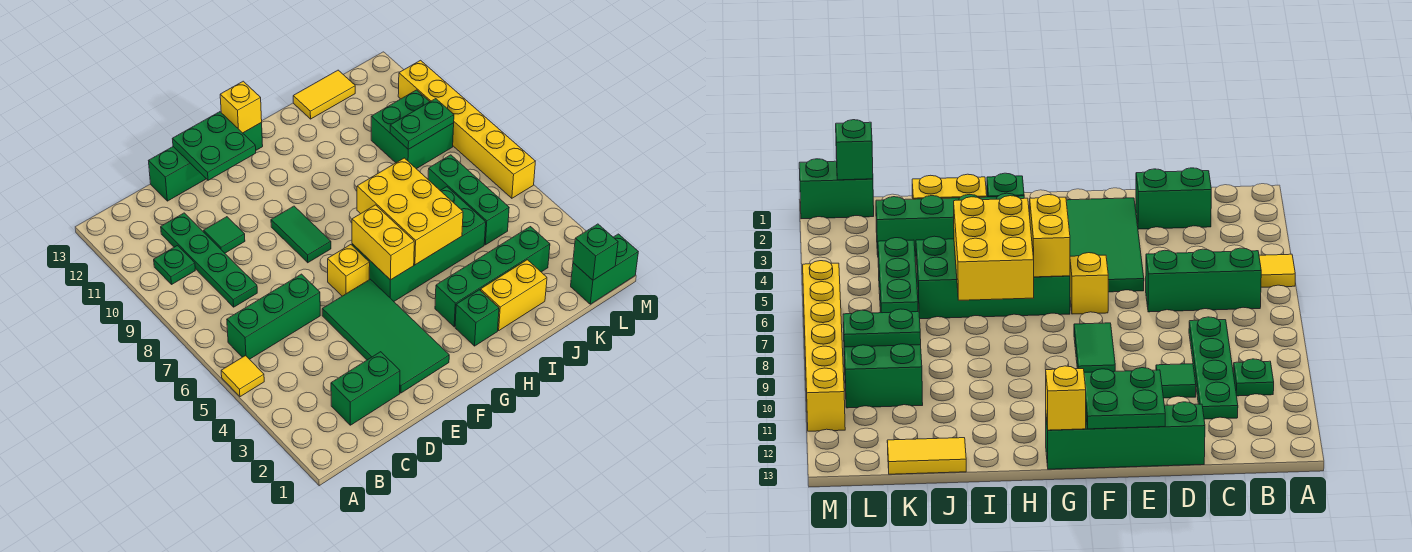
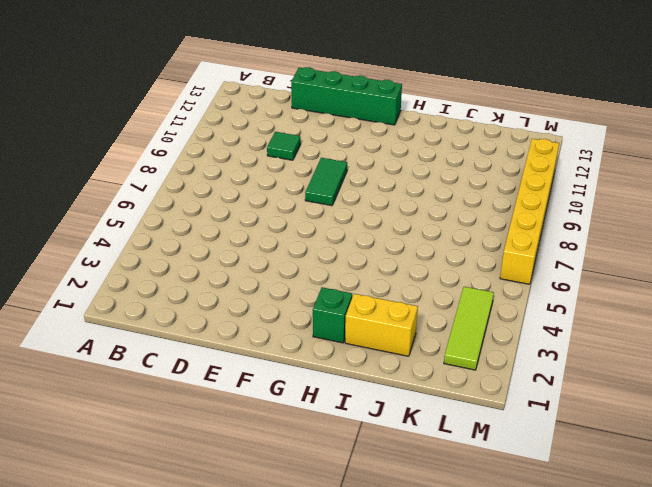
lime 1x3 tile [444,287,494,370] -> none
none -> yellow 1x1 tile [221,356,264,397]
none -> green 1x3 brick [227,274,320,359]
none -> green 1x1 plate [154,246,195,284]

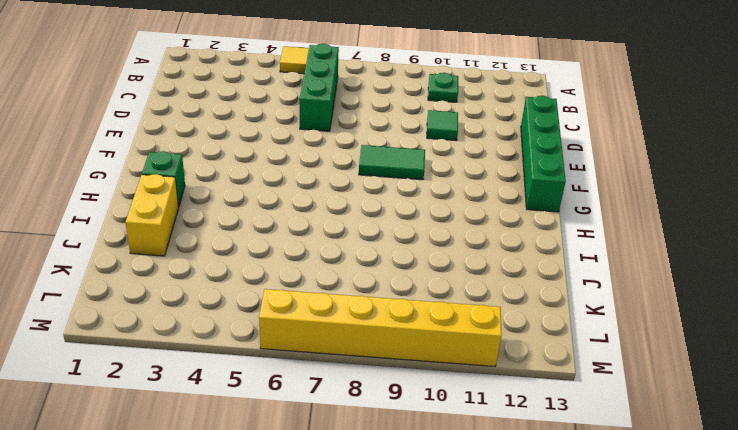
none -> green 1x2 brick [331,352,400,425]
none -> green 1x4 plate [161,213,257,307]
none -> green 2x4 tile [322,279,449,393]

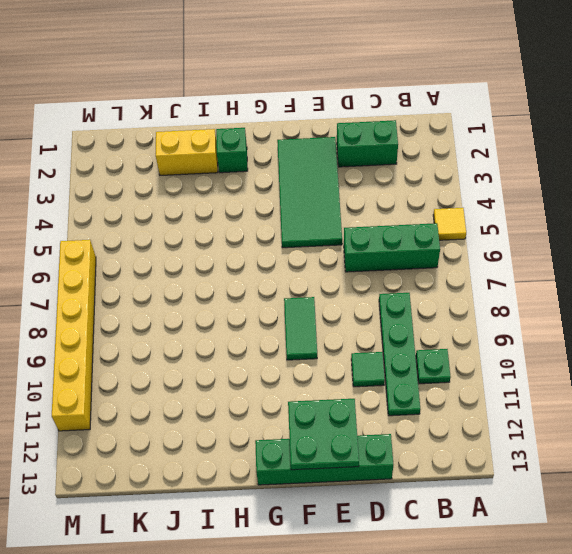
none -> yellow 1x1 brick [328,245,370,296]
none -> green 2x4 brick [352,187,486,301]
none -> green 1x4 brick [435,227,550,327]

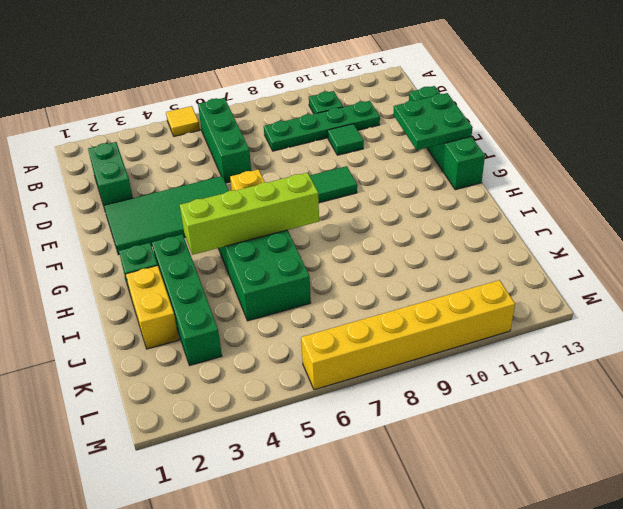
lime 1x4 brick [180,173,319,255] -> yellow 2x3 brick [357,158,463,265]
none -> yellow 1x2 tile [293,70,355,119]
none -> green 1x3 brick [428,155,509,245]
none -> green 2x2 brick [371,90,454,169]

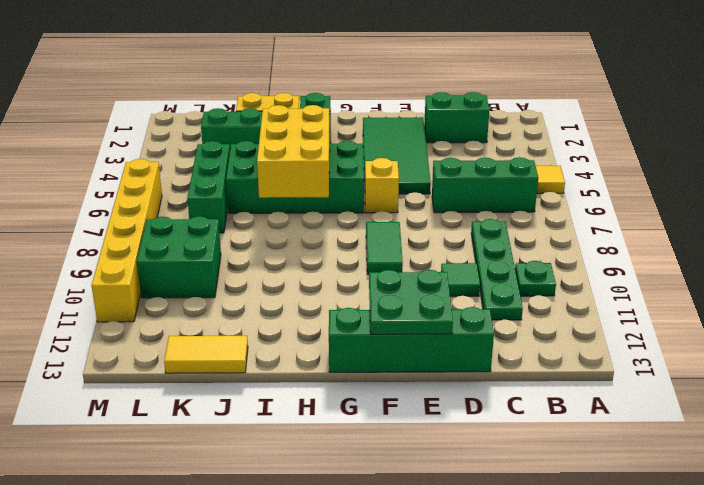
none -> green 1x2 brick [571,234,638,304]
none -> yellow 1x2 brick [352,205,414,280]
none -> yellow 1x1 brick [220,81,262,133]

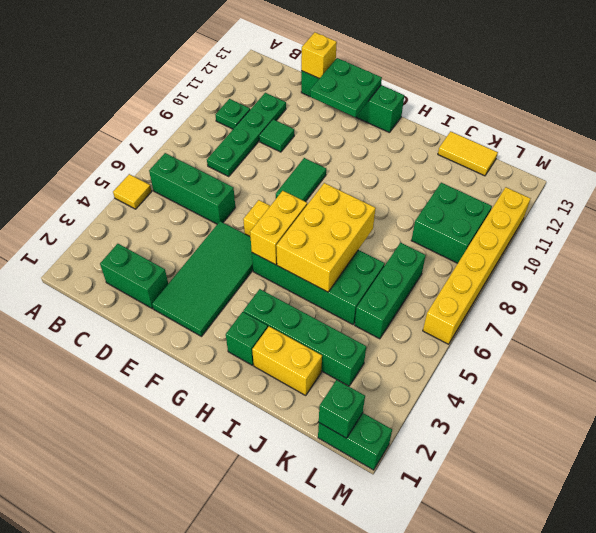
yellow 1x1 brick [301,32,337,79] -> yellow 1x1 brick moved to [220,81,262,133]
none -> green 1x2 plate [390,99,454,149]

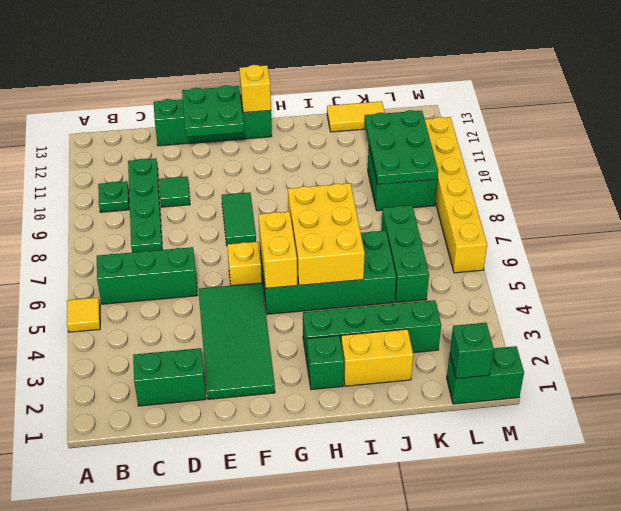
green 2x3 plate [364,110,438,184] -> green 1x2 plate [390,99,454,149]

